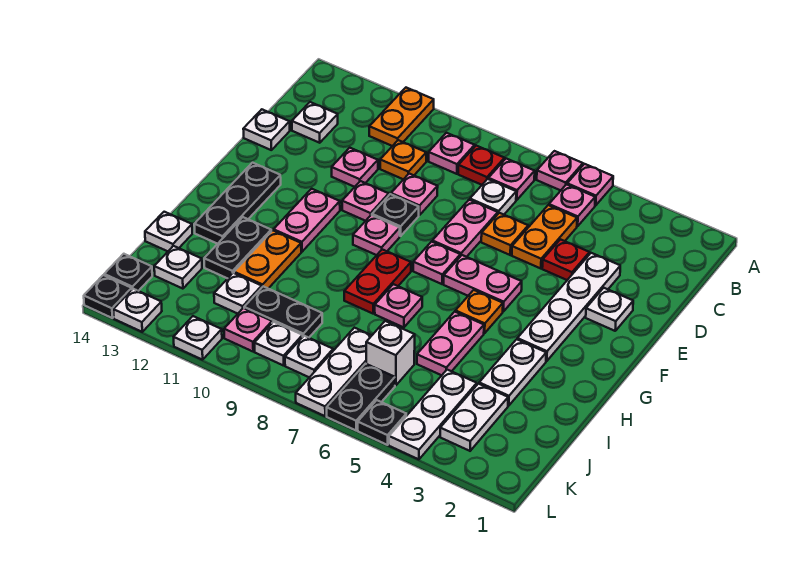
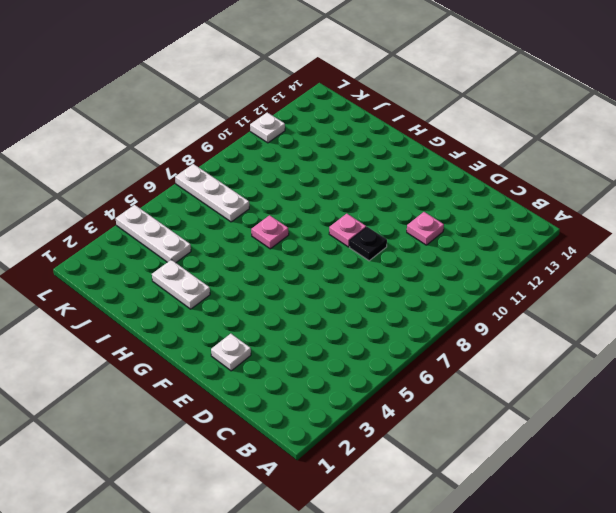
none -> pink 1x1 plate [567,164,613,205]
none -> pink 1x1 plate [537,151,583,190]
none -> orange 1x2 plate [369,88,434,146]
none -> pink 1x1 plate [549,185,595,226]

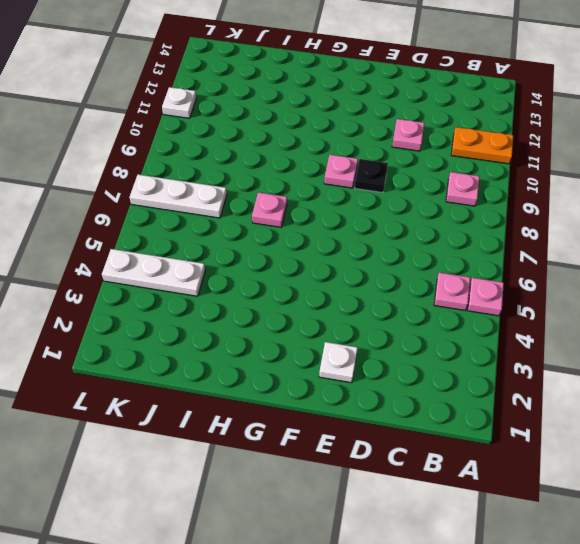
none -> pink 1x1 plate [537,151,583,190]
none -> pink 1x1 plate [488,159,535,200]
none -> red 1x1 plate [458,146,505,185]
none -> orange 1x2 plate [512,205,577,269]

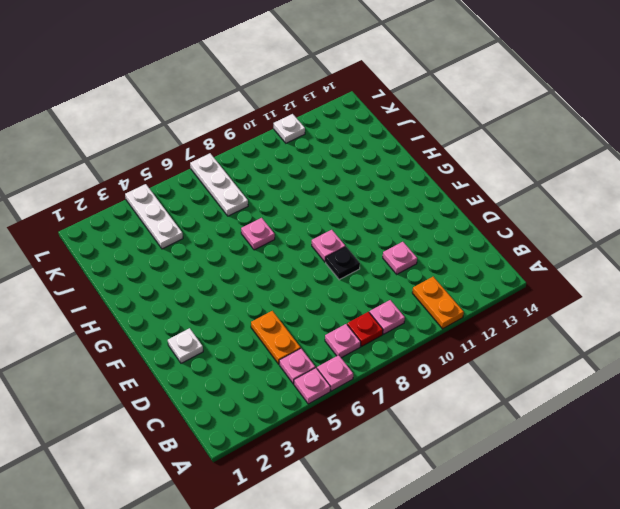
none -> white 1x1 plate [470,179,516,215]
none -> orange 1x1 plate [380,140,426,179]
none -> white 1x1 plate [292,102,338,143]
none -> white 1x4 plate [517,253,620,361]

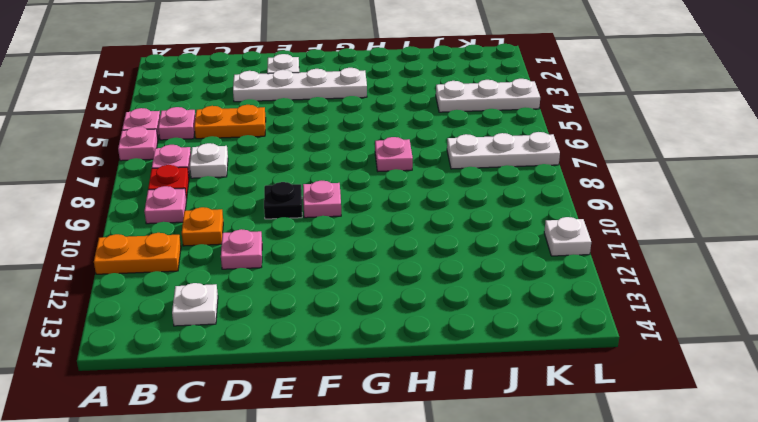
none -> red 1x1 plate [542,239,590,280]
none -> orange 1x1 plate [481,213,528,255]
none -> pink 1x2 plate [432,200,498,257]
none -> pink 1x1 plate [391,174,438,215]

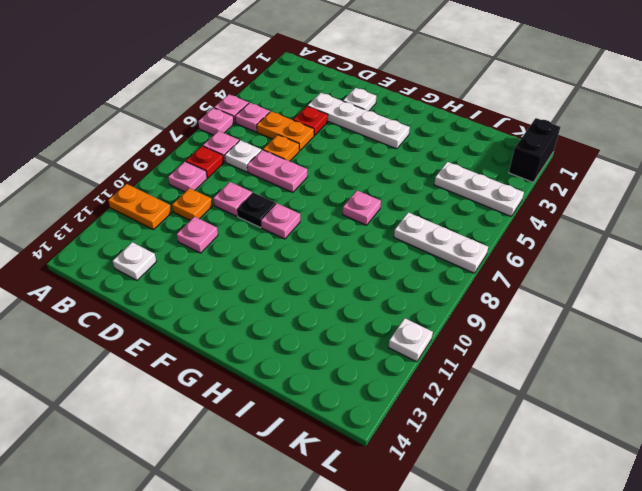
black 1x2 brick [509,118,560,182] -> none
none -> white 1x1 plate [243,110,290,150]
none -> pink 1x1 plate [342,181,389,221]
none -> pink 1x2 plate [444,255,522,311]
none -> pink 1x1 plate [413,242,460,284]

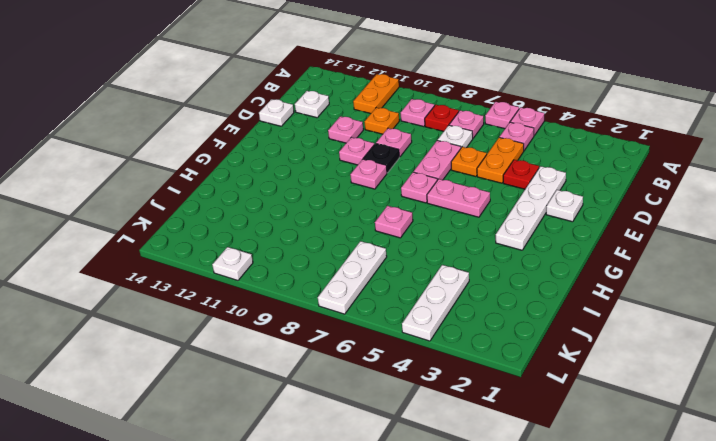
none -> pink 1x2 plate [274,189,340,252]
none -> black 1x3 plate [194,163,281,244]
none -> orange 1x1 plate [455,290,503,333]
none -> red 1x2 plate [344,249,411,314]

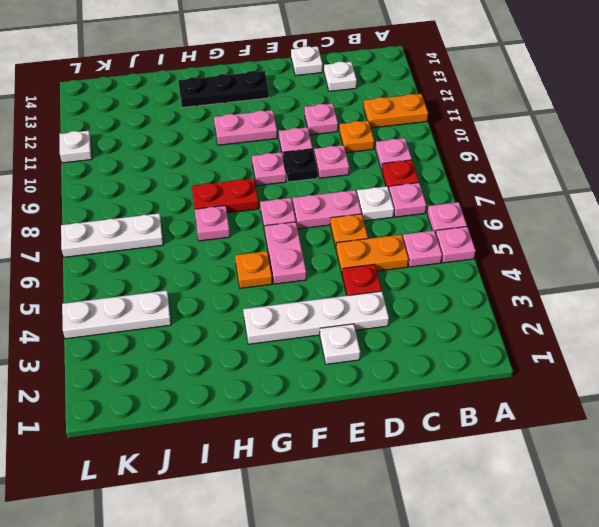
none -> white 1x2 plate [479,339,546,406]
none -> pink 1x2 plate [417,312,484,375]
none -> orange 1x2 plate [234,230,301,288]
none -> black 1x2 plate [204,217,271,278]

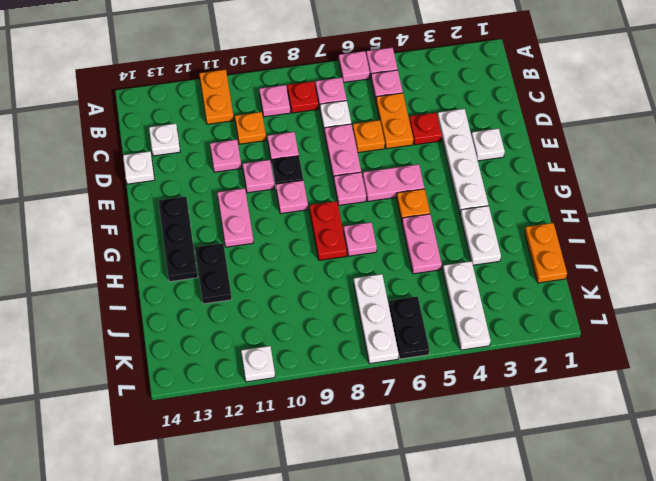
orange 1x2 plate [525,223,567,283] -> orange 1x2 plate moved to [234,230,301,288]
none -> white 1x1 plate [145,212,192,251]
none -> white 1x2 plate [440,384,508,451]
none -> white 1x1 brick [366,321,415,386]
none -> black 1x2 plate [244,286,322,338]

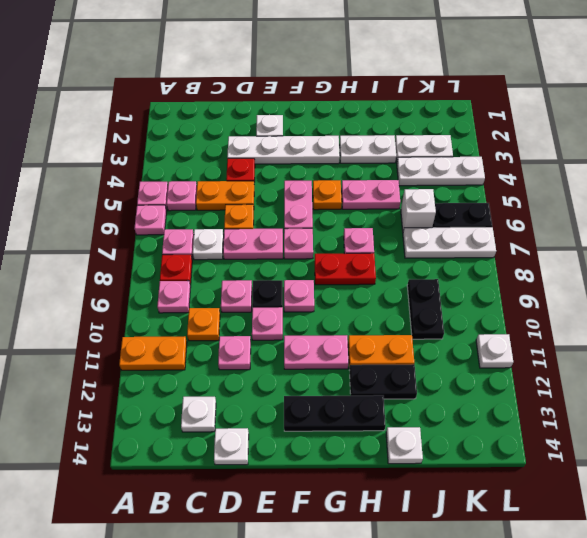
none -> white 1x1 plate [214,273,262,314]
none -> white 1x1 plate [154,246,202,289]
none -> white 1x1 plate [285,336,333,377]
none -> white 1x1 plate [254,322,303,366]

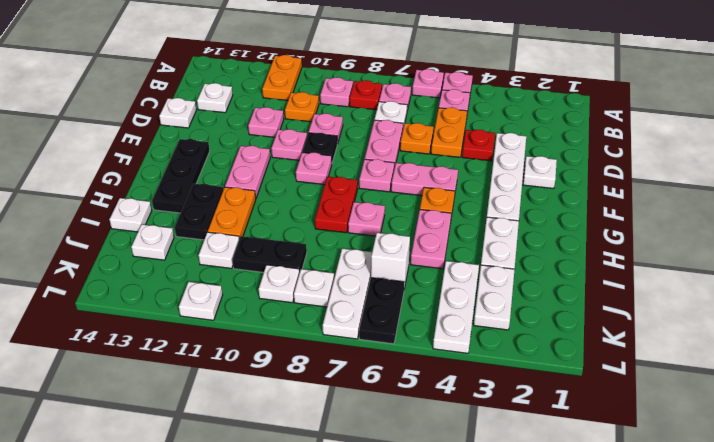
none -> pink 1x1 plate [224,308,272,351]
none -> black 1x1 plate [104,254,152,291]
none -> black 1x1 plate [358,400,406,445]
none -> white 1x1 plate [113,289,162,332]

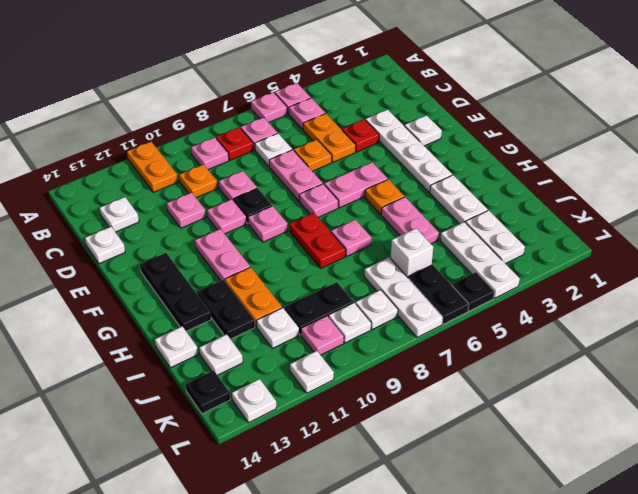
none -> black 1x1 plate [84,275,132,318]

